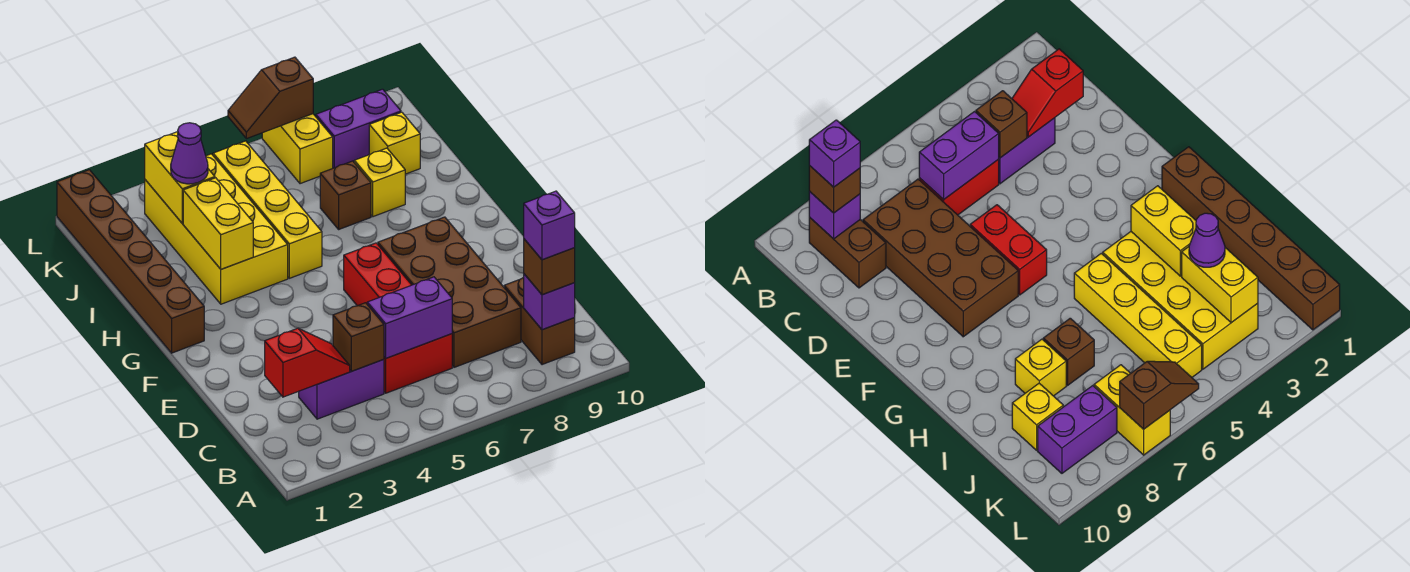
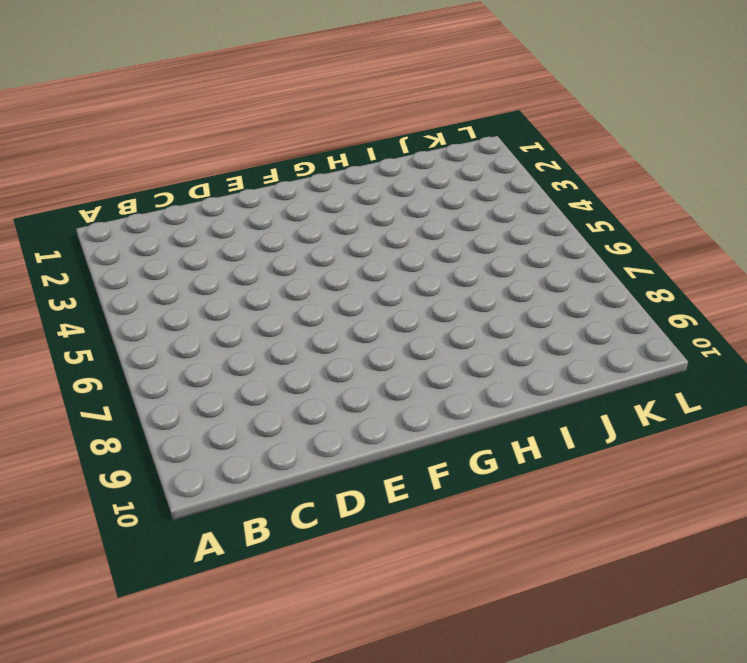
none -> brown 1x2 brick [504,277,575,365]
none -> purple 1x2 brick [299,359,384,419]
none -> red 1x2 brick [384,334,452,393]

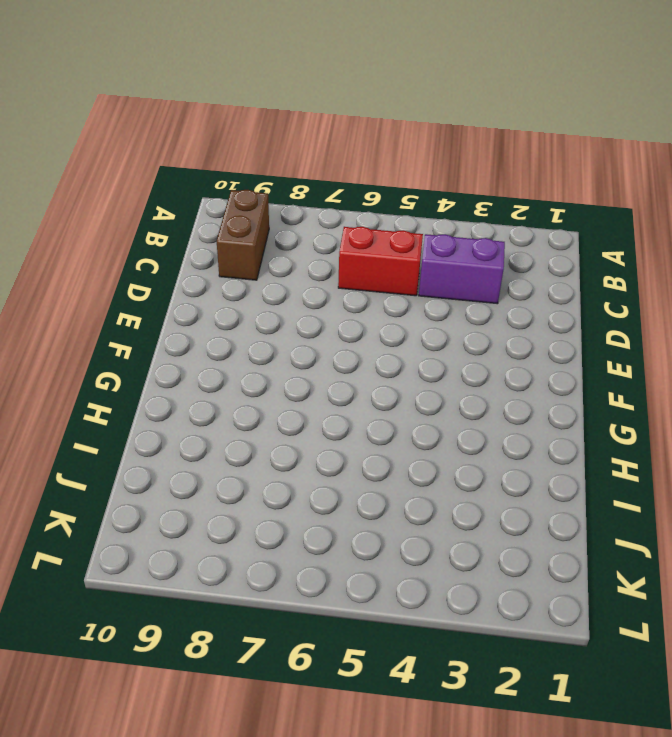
none -> brown 2x4 brick [378,217,521,367]
none -> red 1x2 brick [344,243,411,306]
none -> brown 1x6 brick [57,170,204,353]

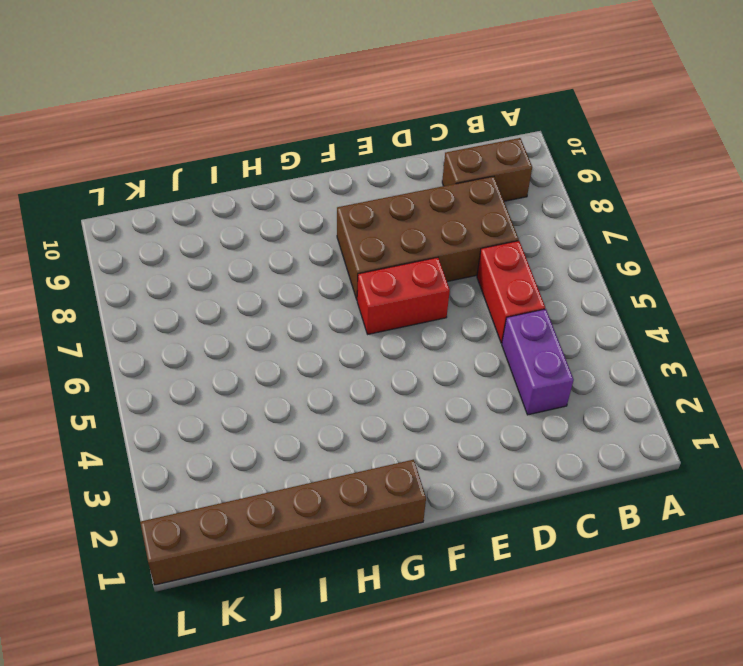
none -> yellow 2x4 brick [145,154,288,304]
none -> yellow 1x4 brick [213,141,322,278]
none -> brown 1x1 brick [320,161,371,229]

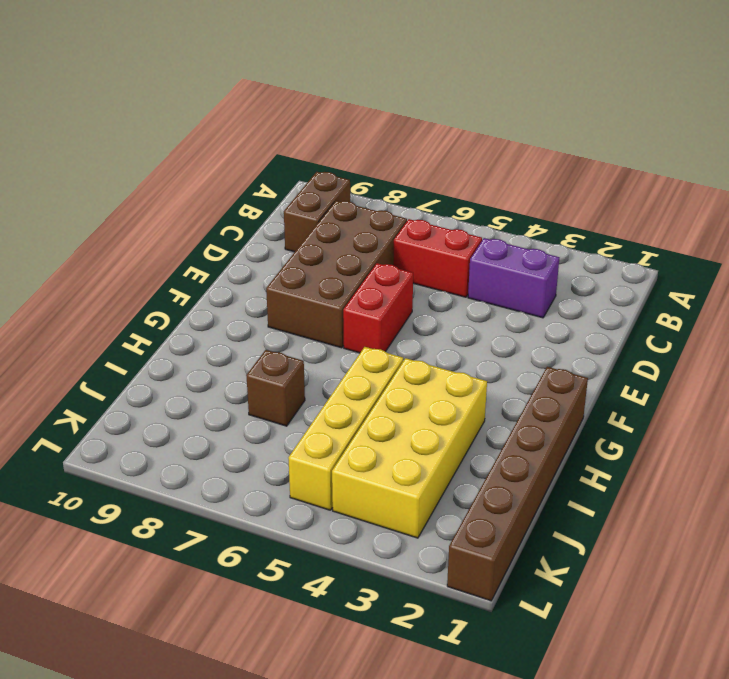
none -> yellow 1x1 brick [354,148,405,217]
none -> yellow 1x1 brick [369,112,420,174]
none -> yellow 1x2 brick [262,114,333,184]

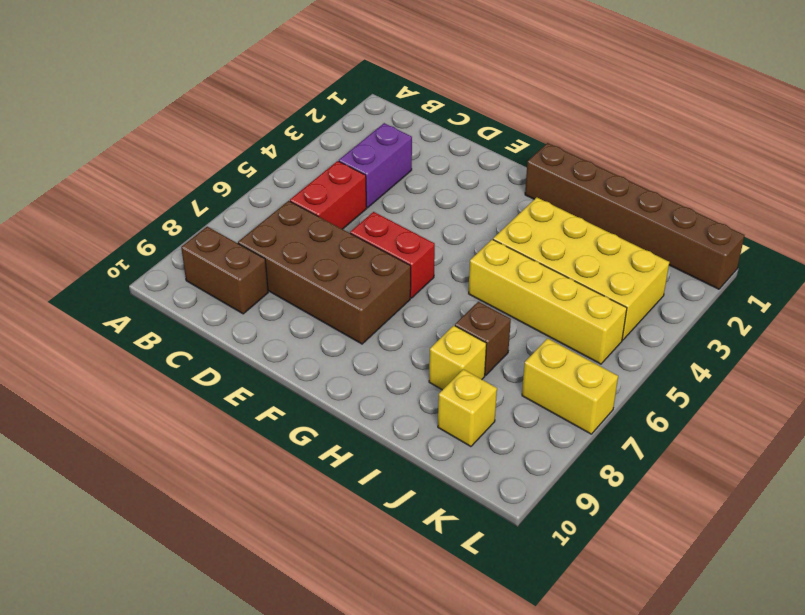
none -> purple 1x2 brick [316,89,401,168]
none -> purple 1x1 brick [524,274,575,330]
none -> red 1x2 slope [265,328,350,397]

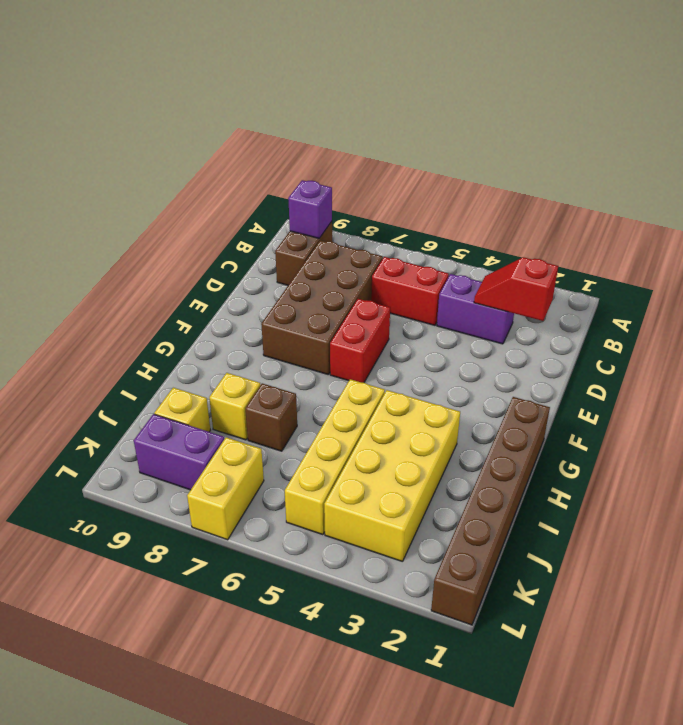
none -> brown 1x1 brick [333,303,384,371]
none -> purple 1x2 brick [367,277,452,358]
none -> yellow 1x2 brick [183,178,253,269]

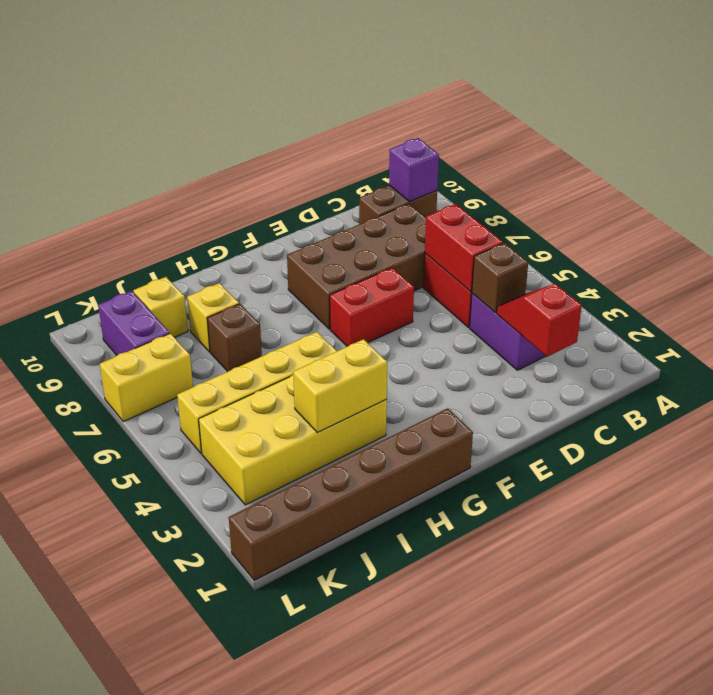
red 1x2 brick [425,204,503,292] -> purple 1x2 brick [367,277,452,358]
none -> yellow 1x2 brick [145,132,215,223]
none -> brown 1x2 slope [228,57,313,139]
none -> brown 1x1 brick [524,239,575,295]

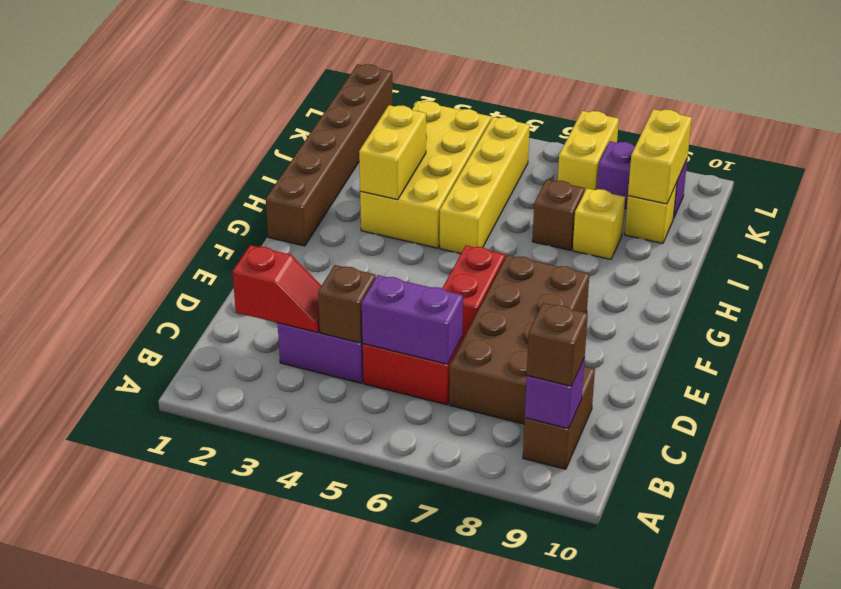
yellow 1x2 brick [628,109,692,204] -> yellow 1x2 brick moved to [145,132,215,223]
none -> brown 1x2 slope [228,57,313,139]
none -> purple 1x1 cone [171,123,208,184]
none -> purple 1x1 brick [524,191,575,260]

